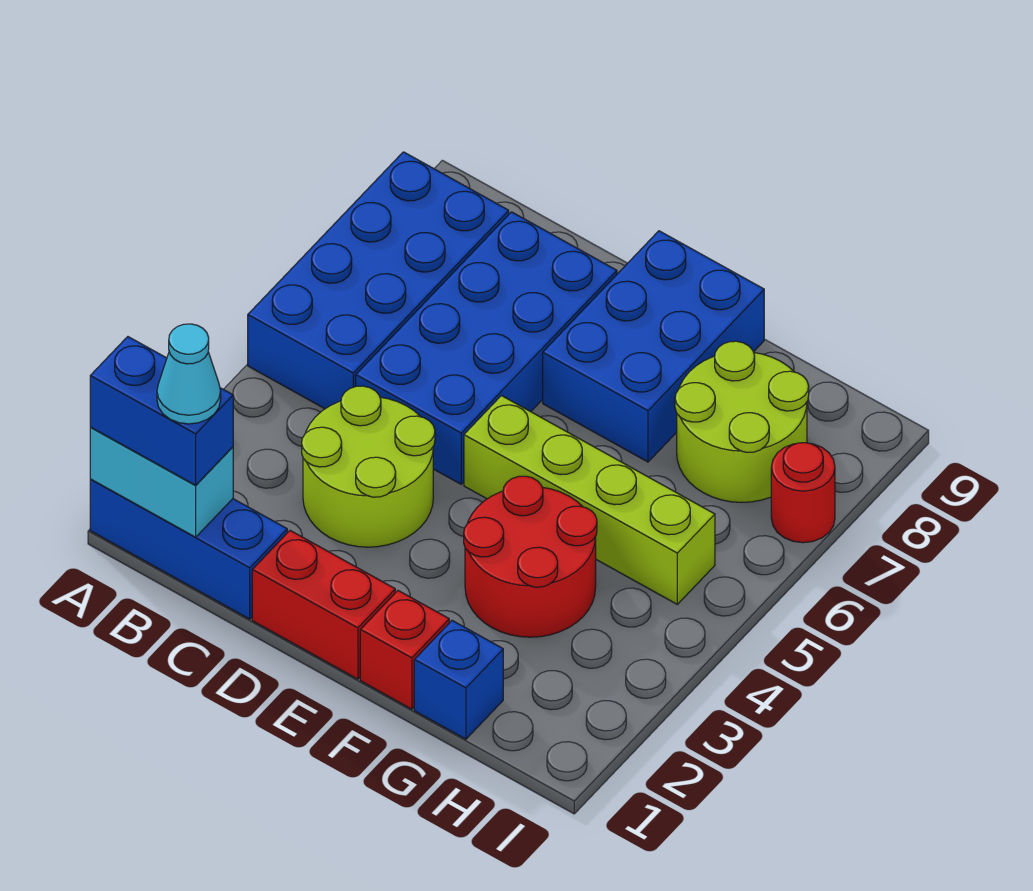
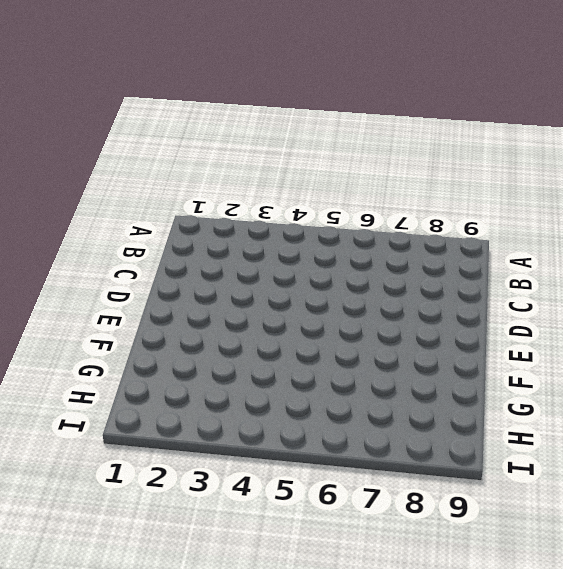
none -> blue 1x3 brick [90,479,287,619]
none -> blue 2x4 brick [248,152,509,409]
none -> lime 2x2 round brick [302,386,435,547]

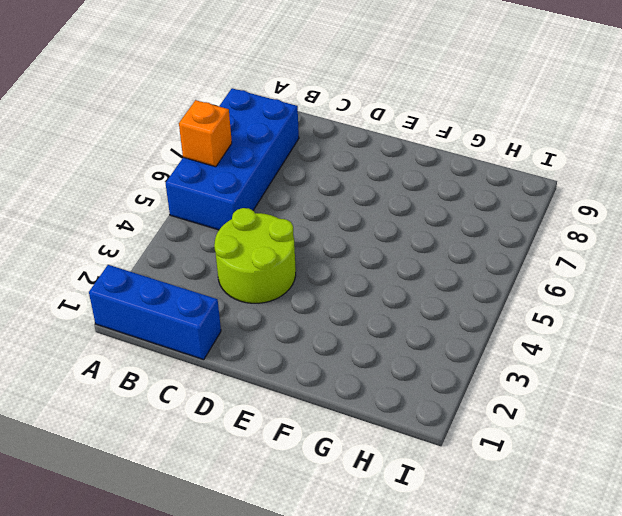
orange 1x1 brick [179,100,232,167] -> none
none -> blue 2x4 brick [356,212,617,484]
none -> red 1x2 brick [252,531,395,679]
none -> lime 1x4 brick [464,396,715,604]

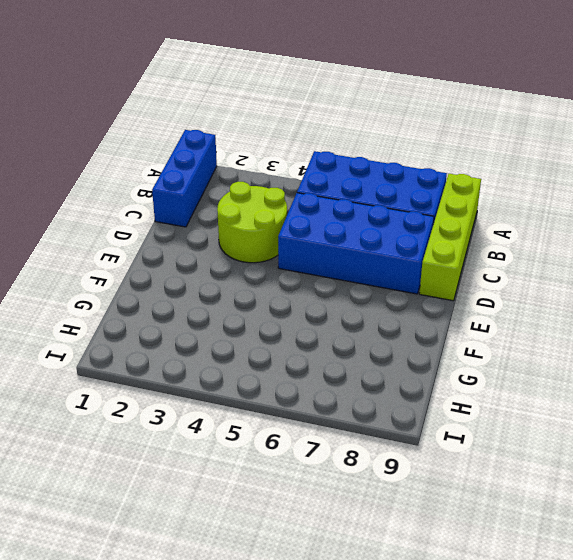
lime 1x4 brick [419,174,481,301] -> lime 1x4 brick moved to [464,396,715,604]
none -> red 1x2 brick [252,531,395,679]
none -> blue 2x3 brick [543,231,764,462]
none -> red 1x1 brick [360,591,449,709]

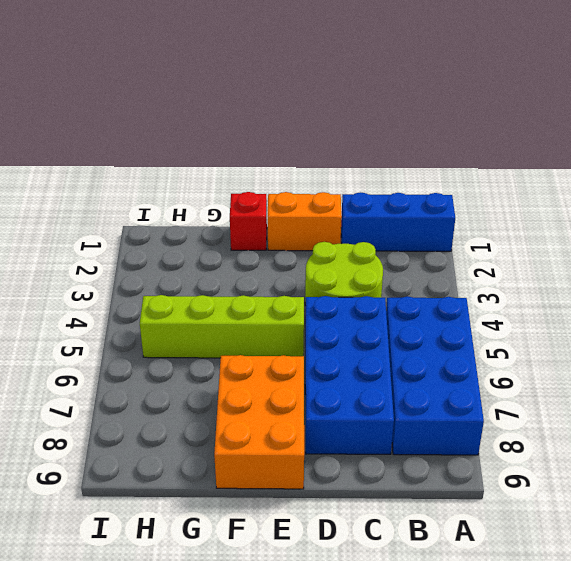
orange 1x2 brick [268,192,342,251] -> red 1x2 brick [252,531,395,679]
orange 2x3 brick [214,355,304,489] -> blue 2x3 brick [543,231,764,462]
none -> red 2x2 round brick [464,476,597,637]
none -> blue 1x1 brick [414,621,503,739]
none -> lime 2x2 round brick [675,341,809,502]

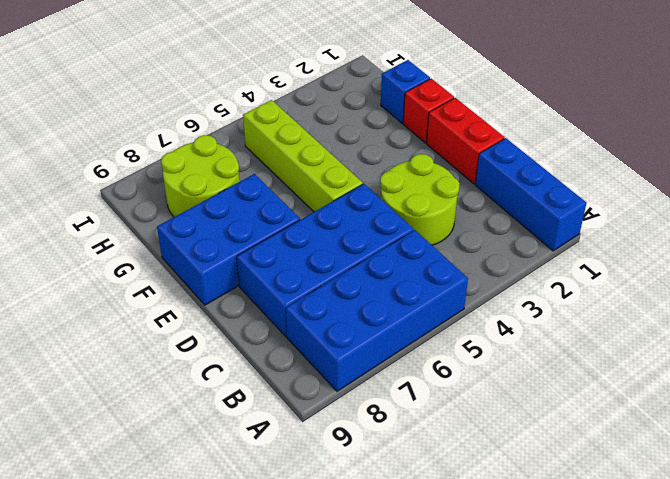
none -> red 2x2 round brick [464,476,597,637]
none -> red 1x1 round brick [771,443,835,543]
none -> cyan 1x2 brick [90,428,233,537]

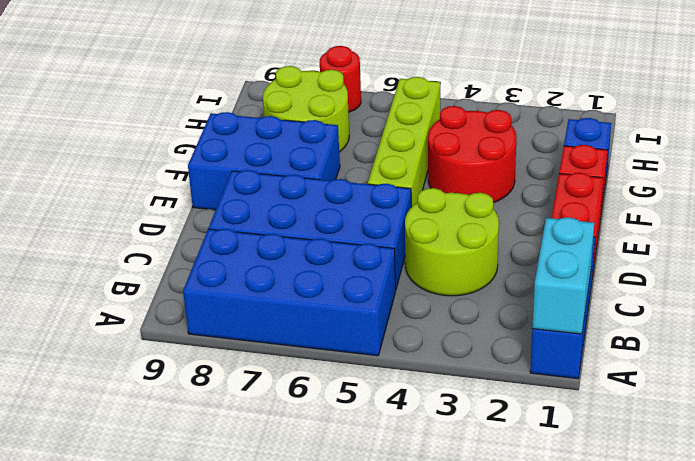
none -> blue 1x2 brick [90,337,233,485]
none -> cyan 1x1 cone [157,324,221,424]

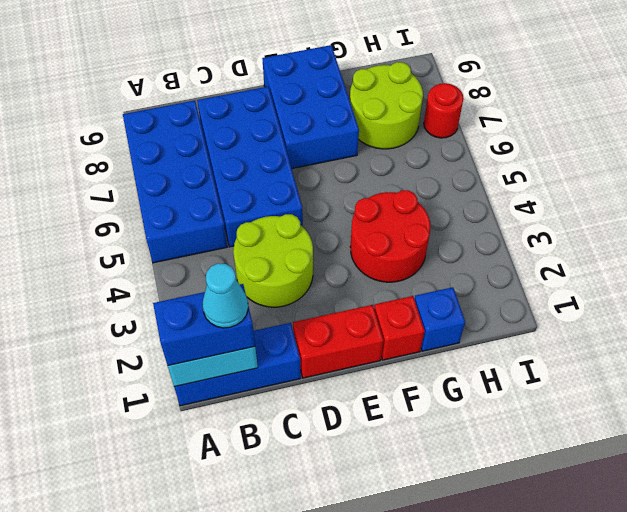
none -> lime 1x4 brick [464,396,715,604]

